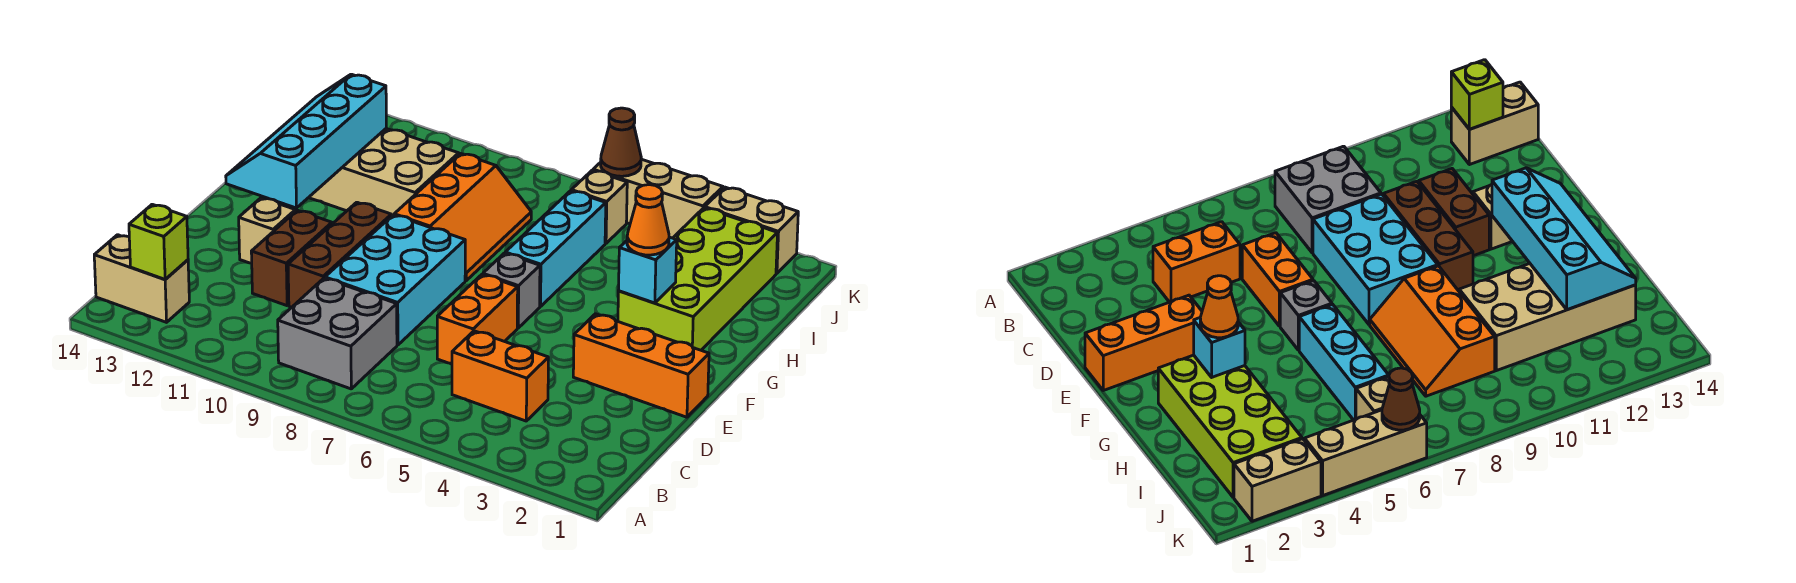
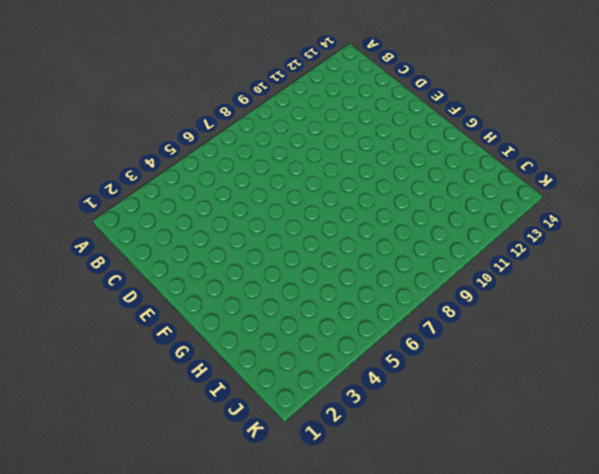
none -> grey 2x2 brick [278,278,397,389]
none -> tan 1x2 brick [94,235,189,322]
none -> orange 1x2 brick [452,331,548,421]

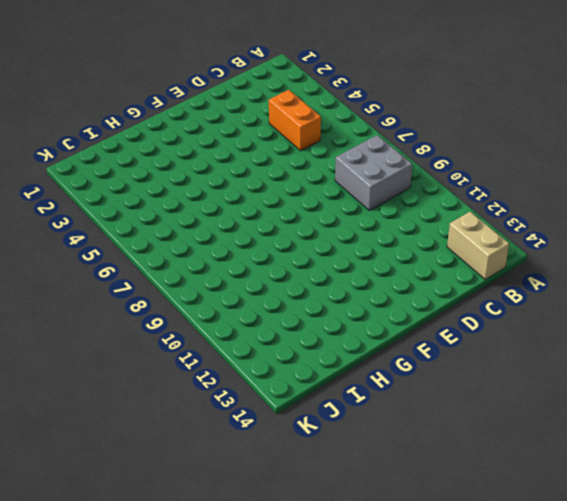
none -> orange 1x2 brick [437,275,518,364]
none -> cyan 2x3 brick [325,215,465,345]
none -> brown 1x3 brick [288,202,391,307]

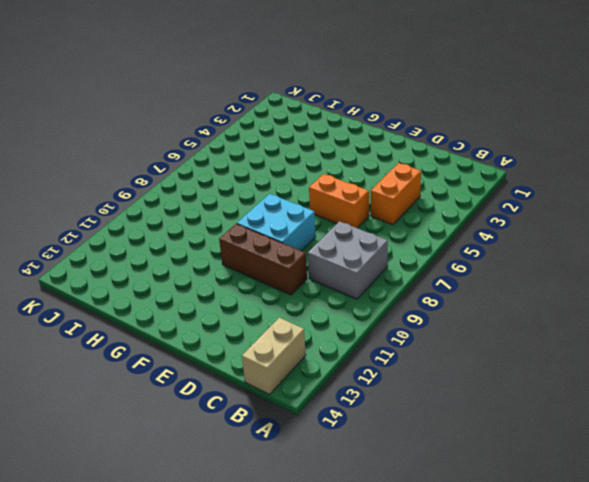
cyan 2x2 brick [237,194,316,251] -> cyan 2x3 brick [325,215,465,345]
none -> brown 1x2 brick [251,210,332,306]
none -> orange 1x3 brick [573,314,709,417]
none -> tan 1x1 brick [239,198,295,263]

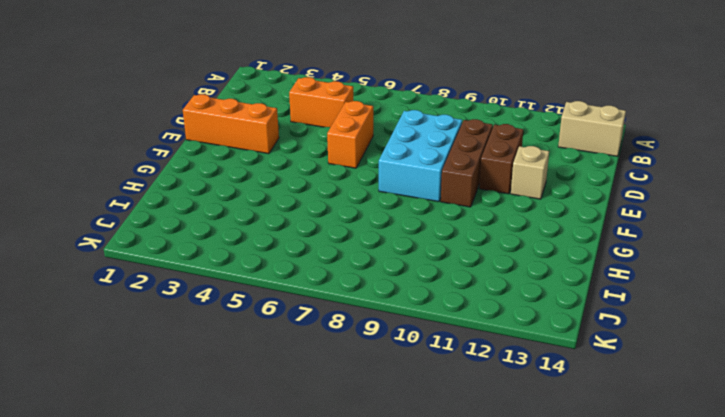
none -> grey 2x2 brick [278,278,397,389]
none -> grey 1x1 brick [483,253,540,328]
none -> lime 2x4 brick [618,208,778,350]

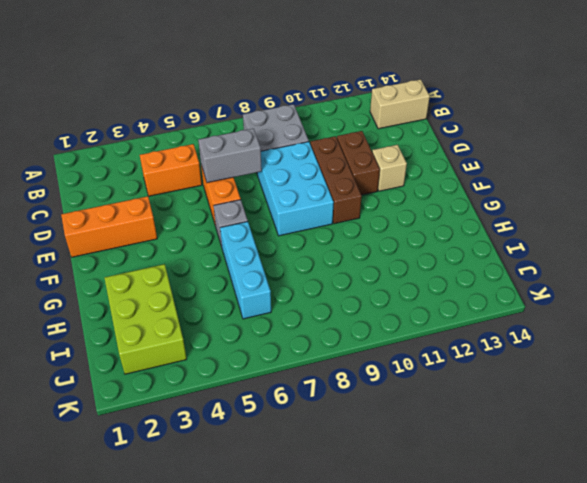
grey 1x2 brick [198,128,262,183] -> none
lime 2x3 brick [105,264,187,374] -> lime 2x4 brick [618,208,778,350]
none -> orange 2x3 slope [394,154,531,281]
none -> tan 2x4 brick [309,128,459,216]
none -> tan 1x1 brick [571,170,627,243]

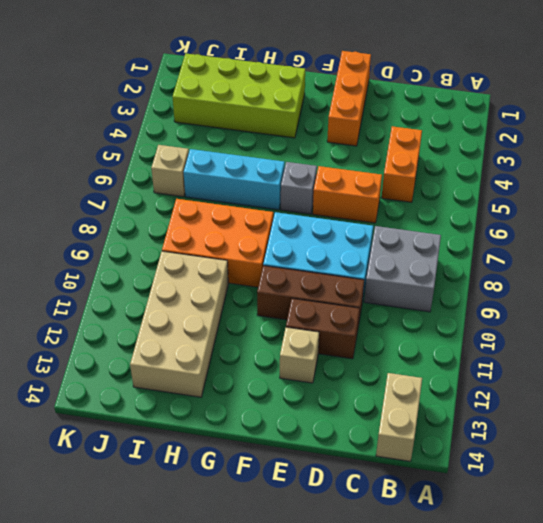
orange 2x3 brick [162,199,273,287] -> orange 2x3 slope [394,154,531,281]
none -> tan 1x2 brick [705,187,798,274]
none -> tan 1x3 brick [593,159,723,238]
none -> lime 1x1 brick [129,204,188,279]

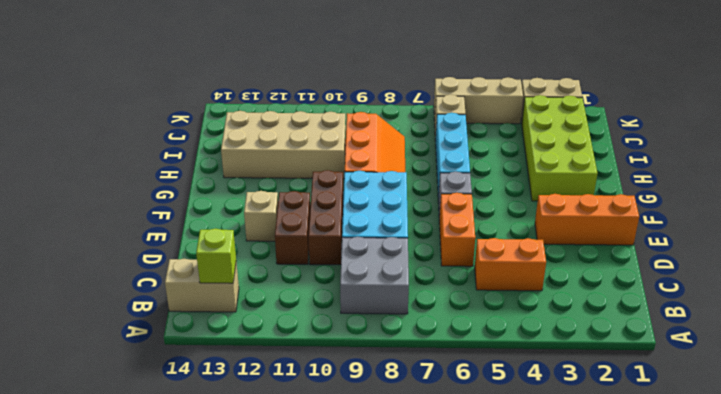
none -> cyan 2x4 slope [226,74,386,208]
none -> cyan 1x1 brick [619,237,677,303]
none -> brown 1x1 cone [601,108,641,176]

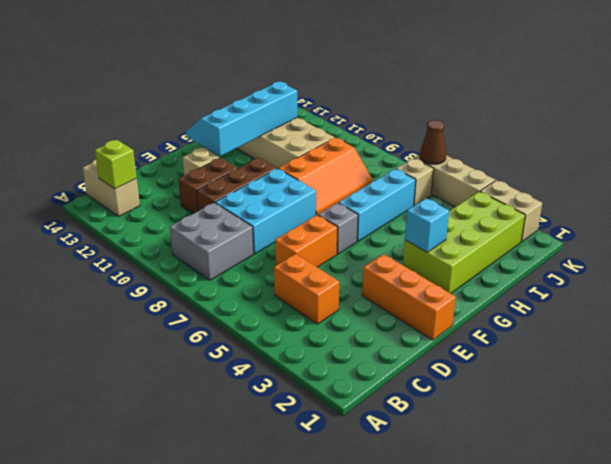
none -> orange 1x1 cone [627,185,669,255]

